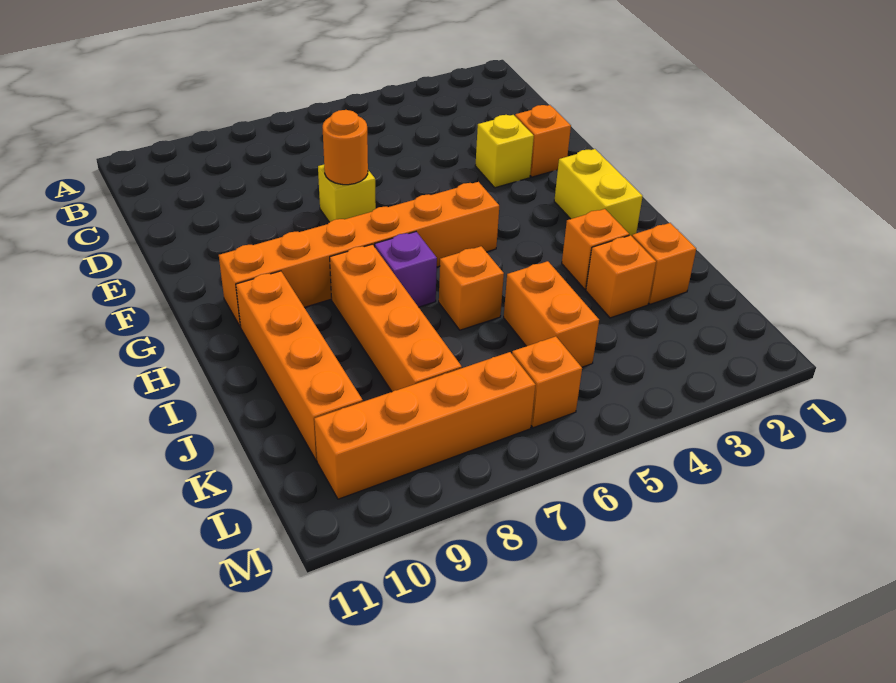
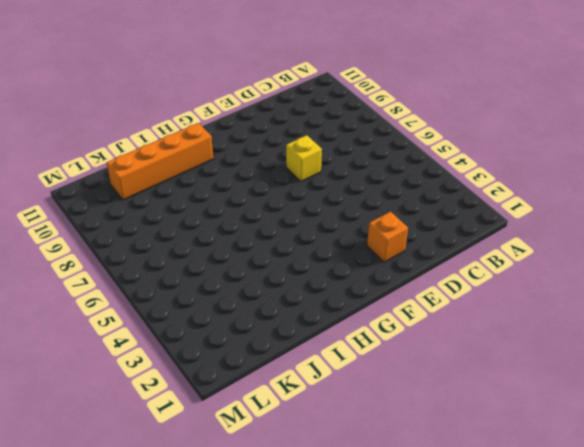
none -> yellow 1x1 brick [475,115,534,188]
none -> yellow 1x2 brick [554,149,643,236]
none -> orange 1x6 brick [219,182,499,327]

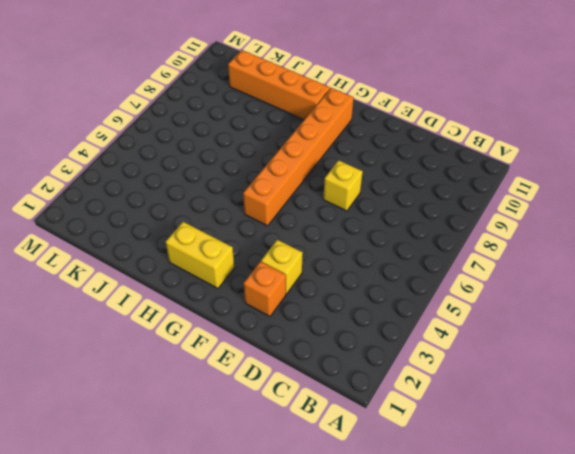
none -> purple 1x1 brick [375,232,437,307]
none -> orange 1x4 brick [330,244,462,392]
none -> orange 1x1 brick [562,209,629,289]

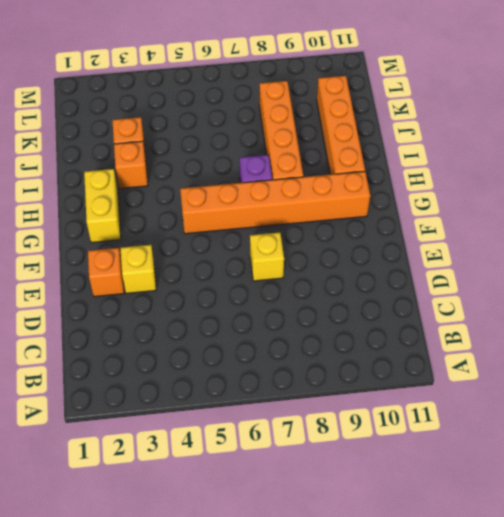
none -> orange 1x1 brick [439,246,504,330]
none -> orange 1x1 brick [632,223,696,304]
none -> orange 1x2 brick [504,261,599,367]

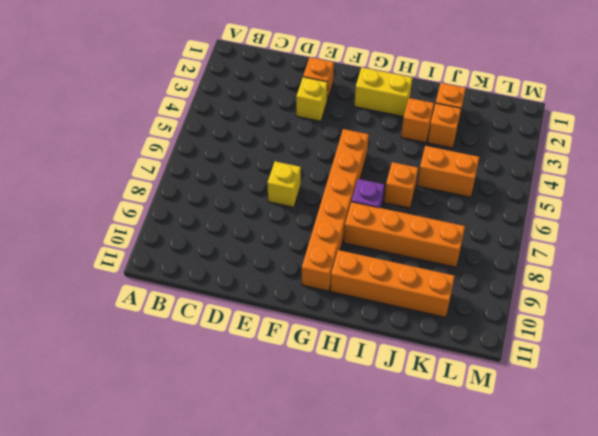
none -> orange 1x1 brick [512,336,582,428]
none -> orange 1x4 brick [314,352,535,499]
none -> orange 1x1 round brick [323,110,368,185]

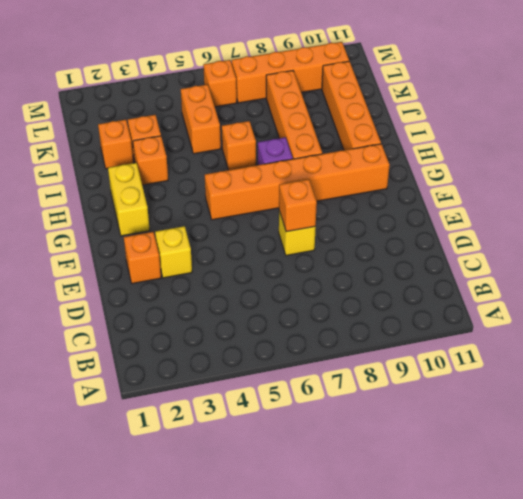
orange 1x1 brick [279,179,317,232] -> orange 1x1 round brick [323,110,368,185]

